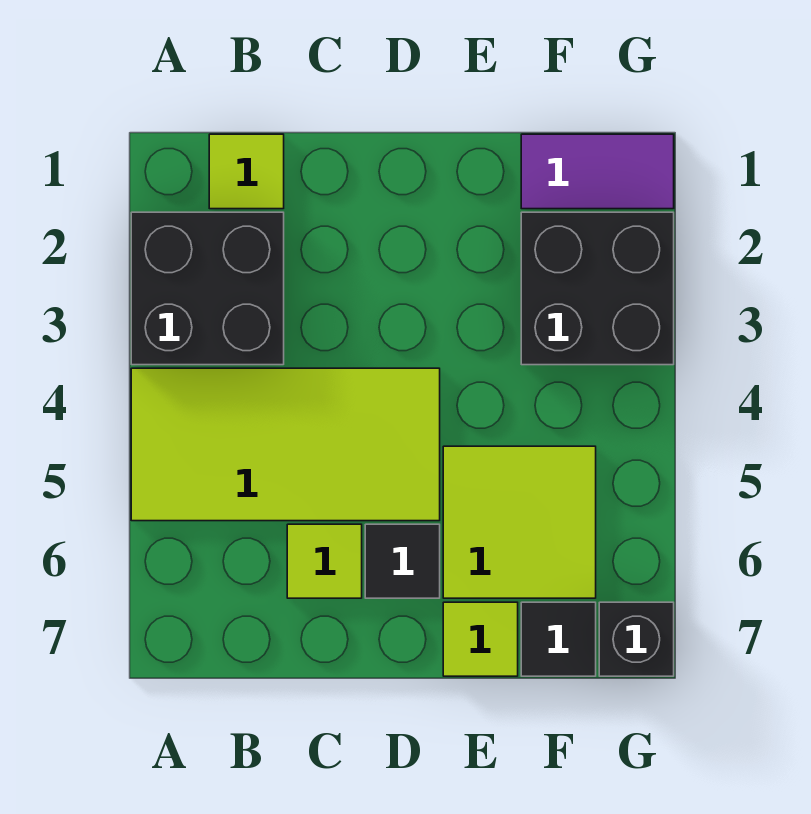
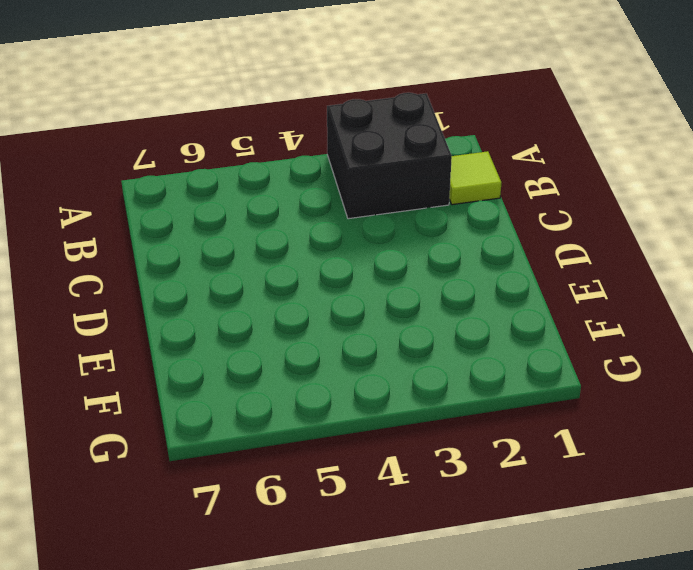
none -> lime 2x4 tile [131,368,440,521]
none -> lime 1x1 tile [287,524,362,598]

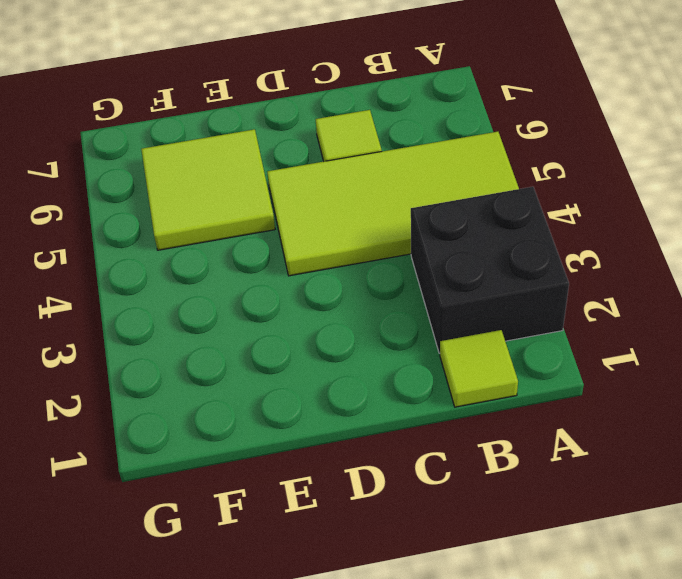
none -> black 1x1 tile [365,524,440,598]
none -> lime 1x1 tile [443,602,518,676]

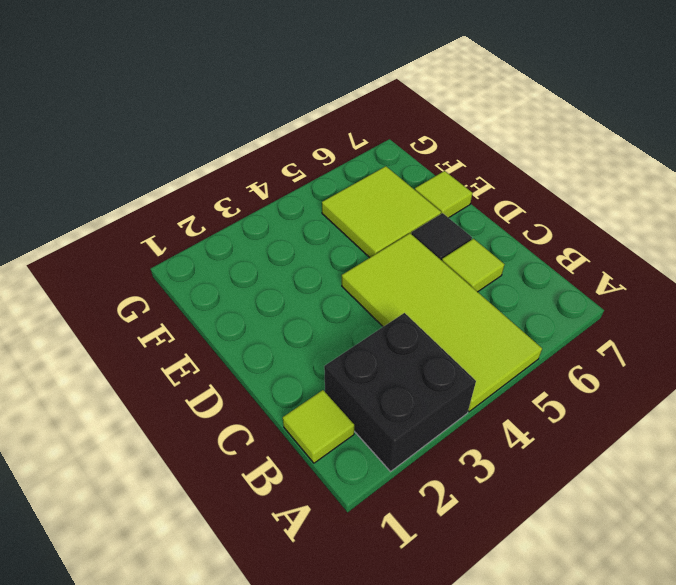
none -> purple 1x2 tile [521,134,674,209]
none -> black 2x2 brick [521,212,674,365]

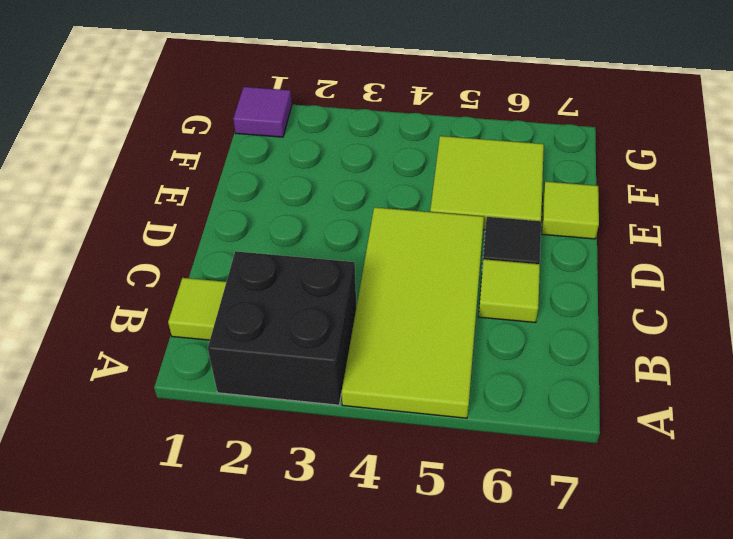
purple 1x1 tile [233,87,292,137] -> purple 1x2 tile [521,134,674,209]
none -> black 2x2 brick [521,212,674,365]
none -> black 1x1 tile [521,602,596,676]

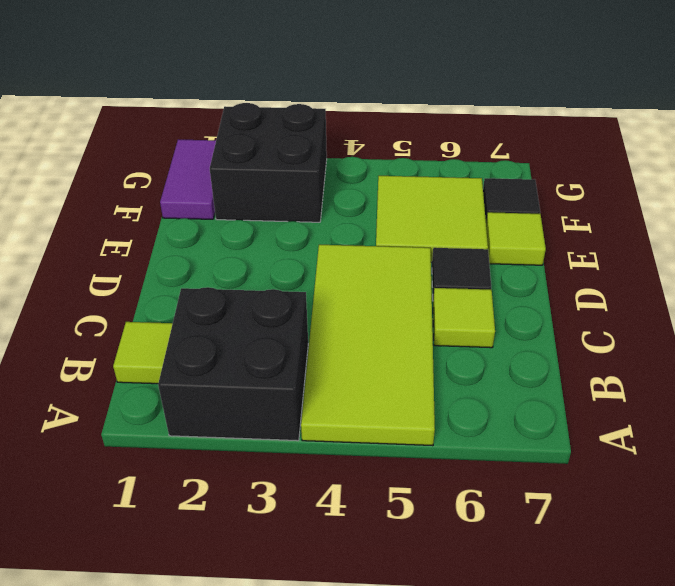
none -> black 1x1 brick [599,602,674,676]

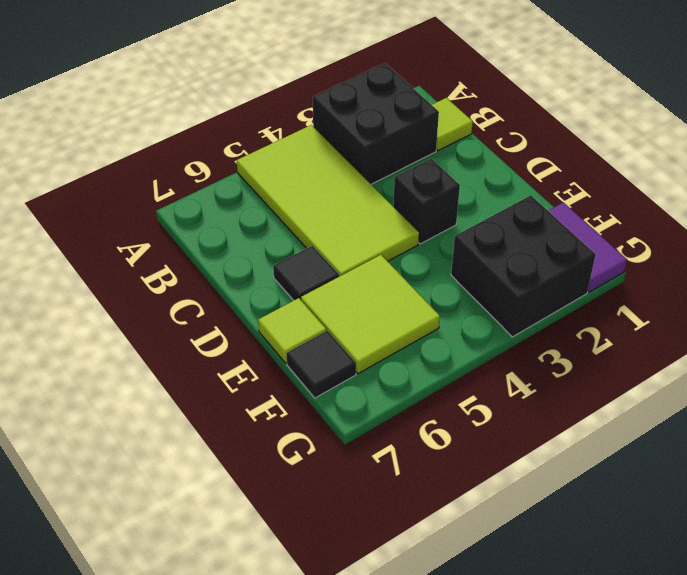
black 1x1 brick [393,158,460,244] -> black 1x1 brick moved to [599,602,674,676]
none -> lime 1x1 tile [287,524,362,598]

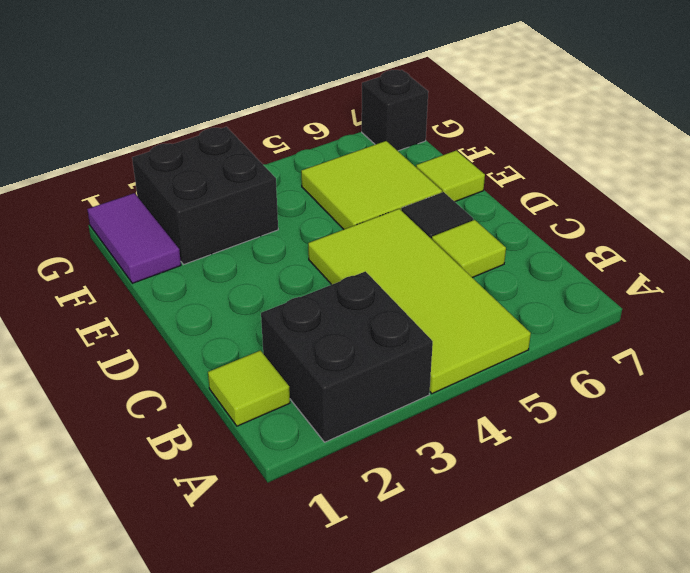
none -> black 1x1 tile [521,602,596,676]

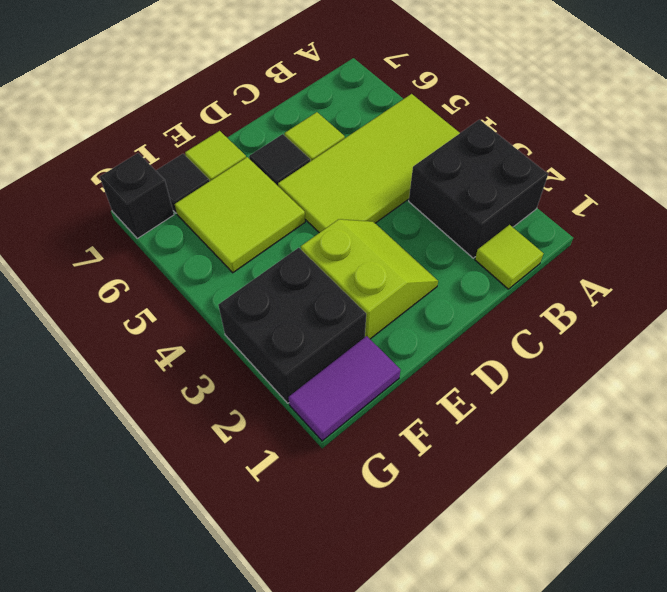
lime 2x2 slope [301,219,438,339] -> none

